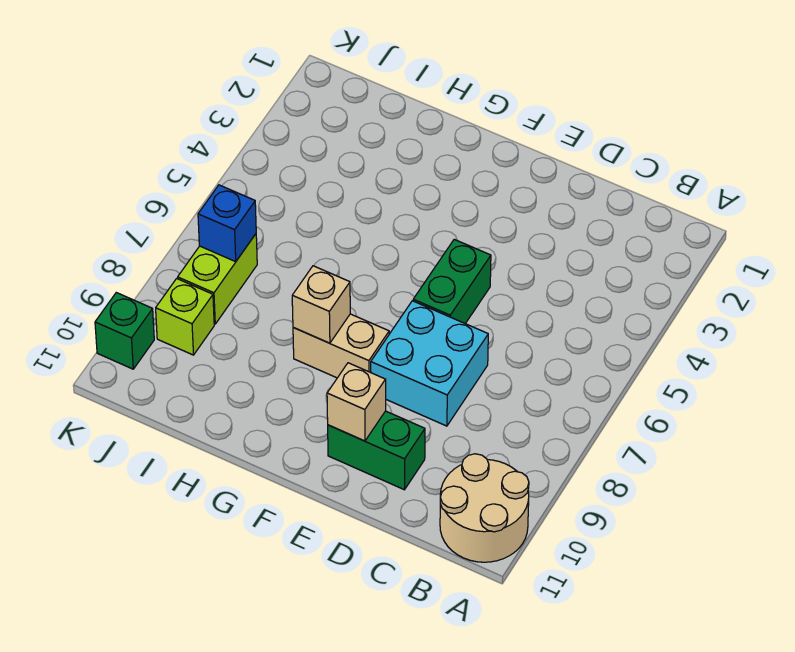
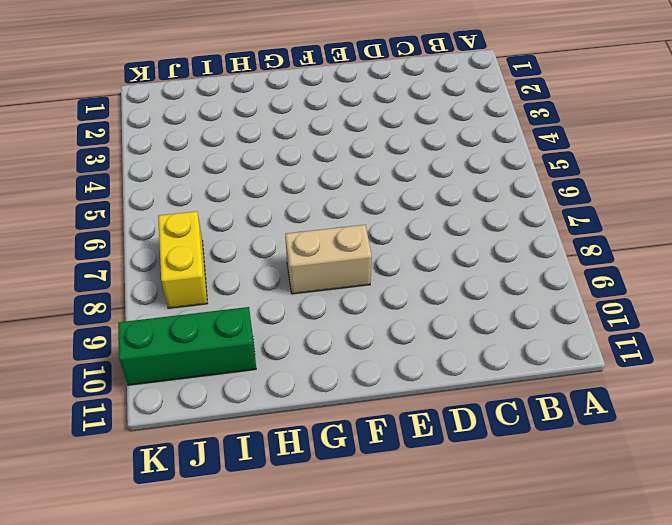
green 1x3 brick [118,307,256,385] -> green 1x1 brick [95,293,154,369]
yellow 1x2 brick [158,211,208,308] -> lime 1x2 brick [178,234,257,324]
none -> tan 2x2 round brick [440,454,529,562]
none -> cyan 2x2 brick [371,301,488,426]

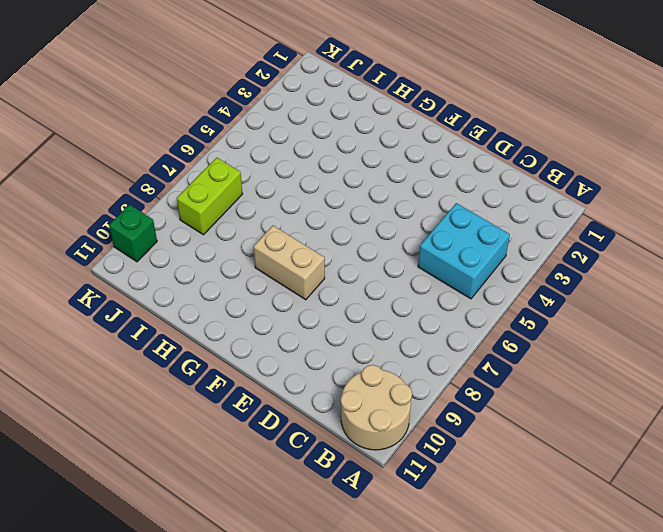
cyan 2x2 brick [418,203,510,299] -> cyan 2x2 brick moved to [371,301,488,426]
none -> green 1x2 brick [328,411,425,490]
none -> green 1x2 brick [413,239,491,324]

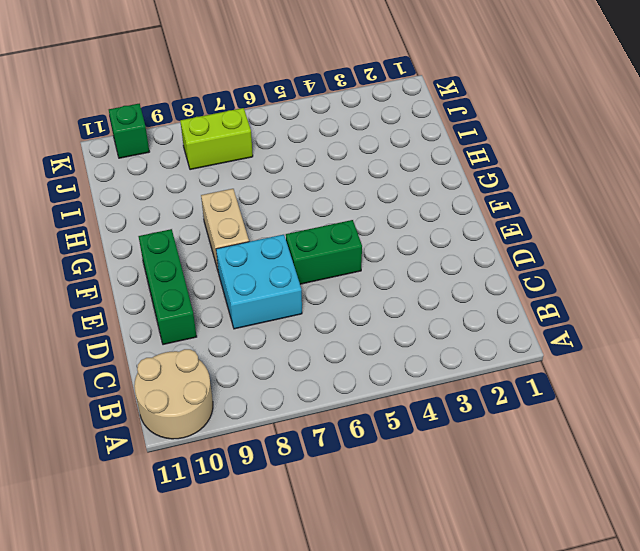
green 1x3 brick [138,229,197,345] -> green 1x2 brick [328,411,425,490]
none -> lime 1x1 brick [156,279,214,355]
none -> tan 1x1 brick [327,363,386,441]

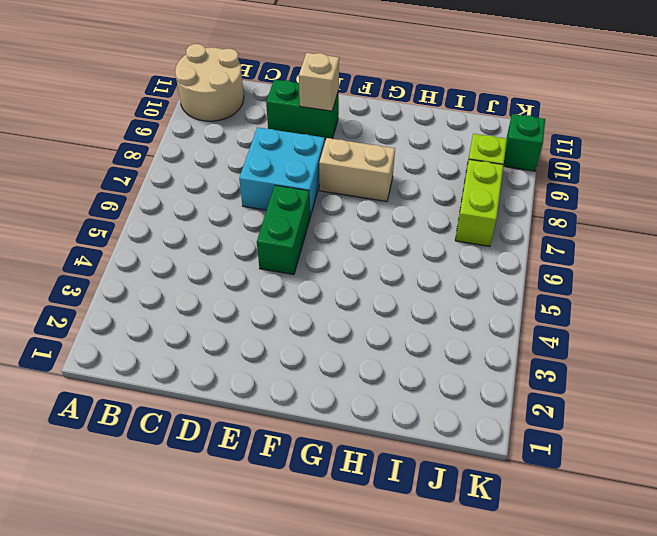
none -> tan 1x1 brick [292,266,350,343]
none -> blue 1x1 brick [198,185,256,262]

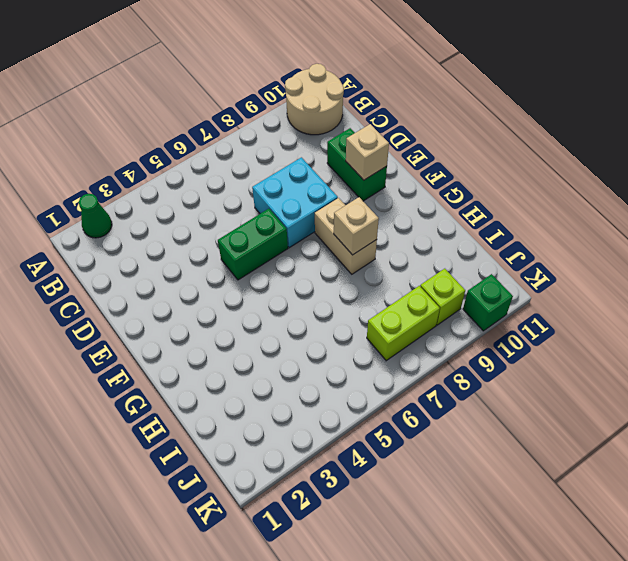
green 1x1 cone [79,194,112,238] -> none
none -> blue 1x1 brick [198,185,256,262]

